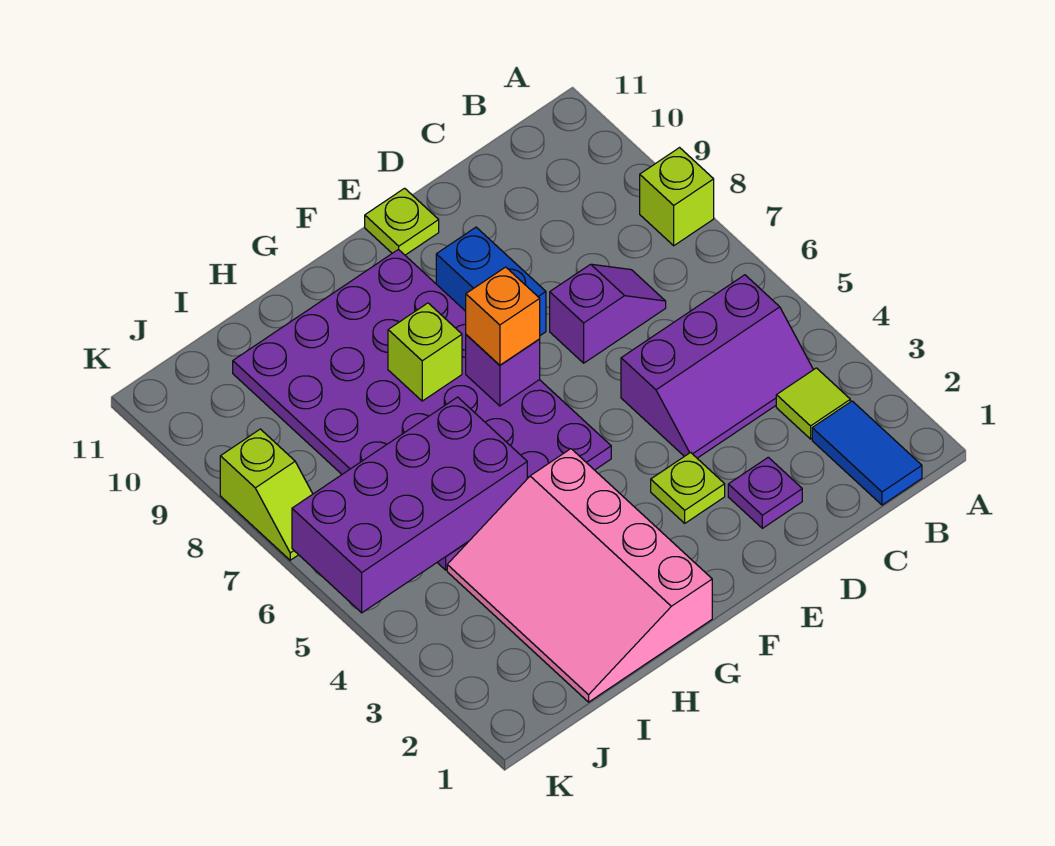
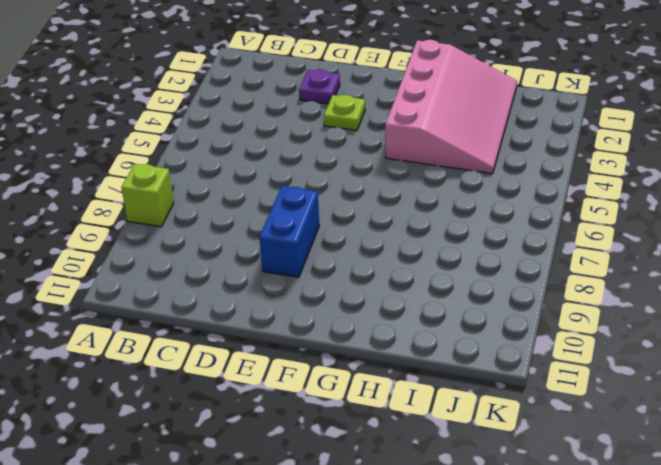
none -> blue 1x2 tile [812,401,922,505]
none -> lime 1x1 tile [776,368,850,439]
none -> purple 2x3 slope [621,275,813,458]

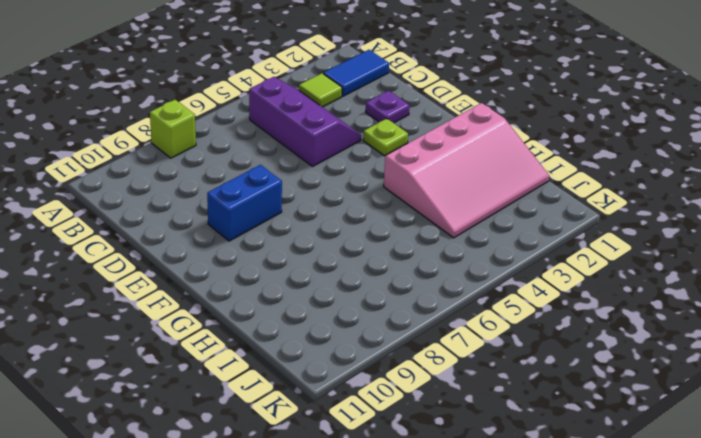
none -> purple 1x2 slope [550,264,666,363]
none -> lime 1x1 plate [365,188,439,255]
none -> purple 4x6 plate [233,249,611,570]

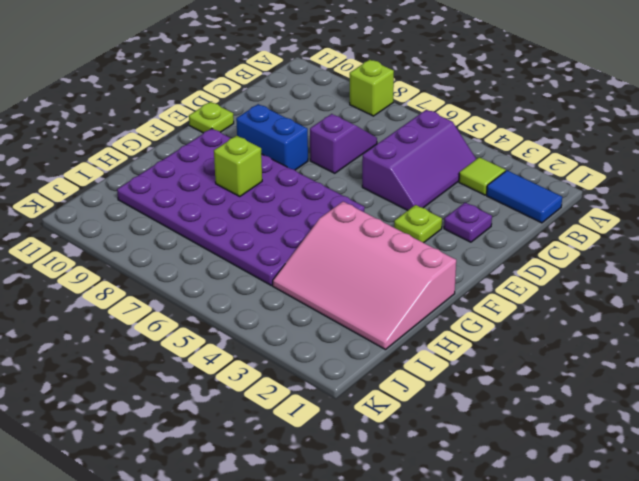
none -> lime 1x2 slope [220,429,313,560]
none -> purple 1x1 brick [466,335,540,406]
none -> purple 2x4 brick [292,397,527,613]

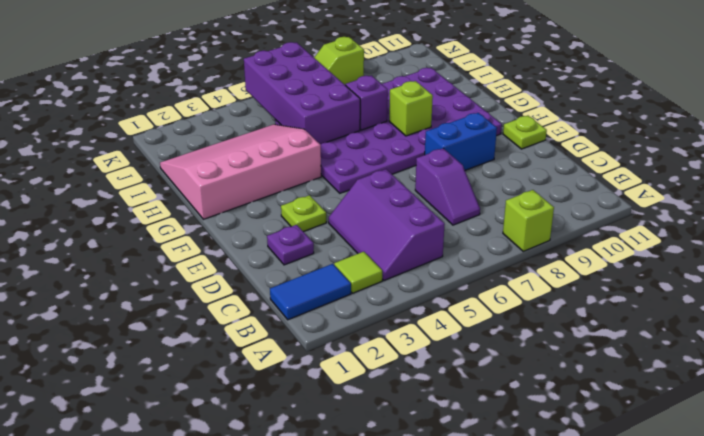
purple 1x1 brick [345,75,388,130] -> purple 1x1 brick moved to [466,335,540,406]
none -> orange 1x1 brick [466,267,540,365]

